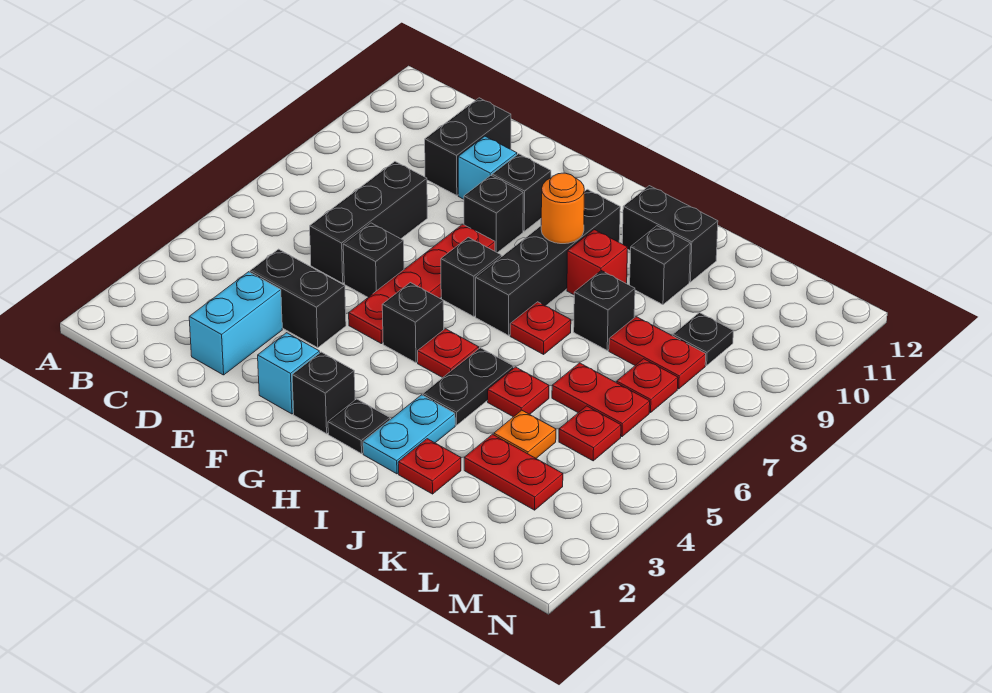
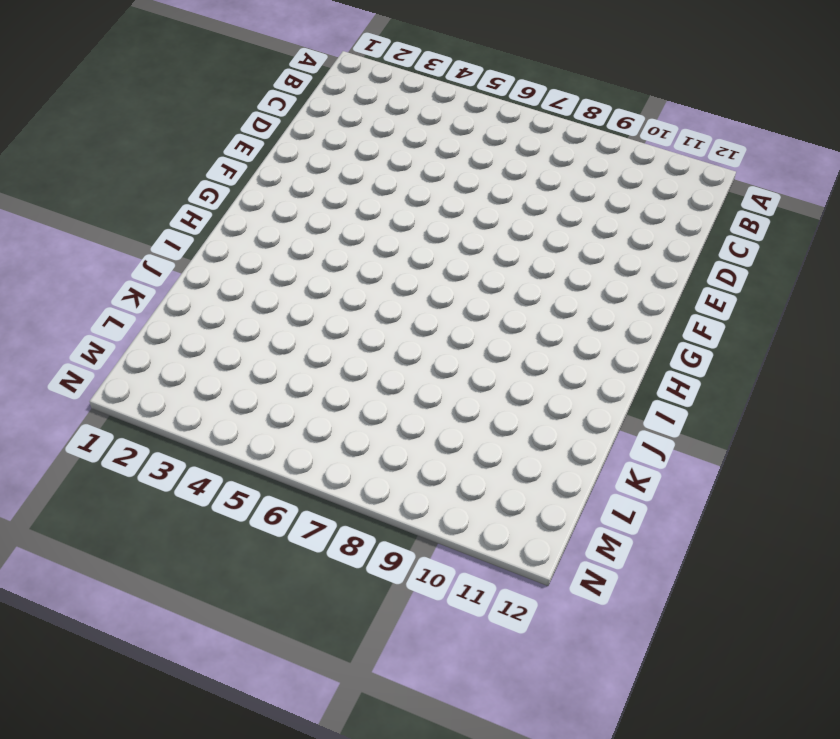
none -> cyan 1x2 brick [189,272,282,375]
none -> black 1x2 brick [250,249,346,348]
none -> black 1x3 brick [310,162,427,283]
none -> black 1x2 brick [425,98,511,196]

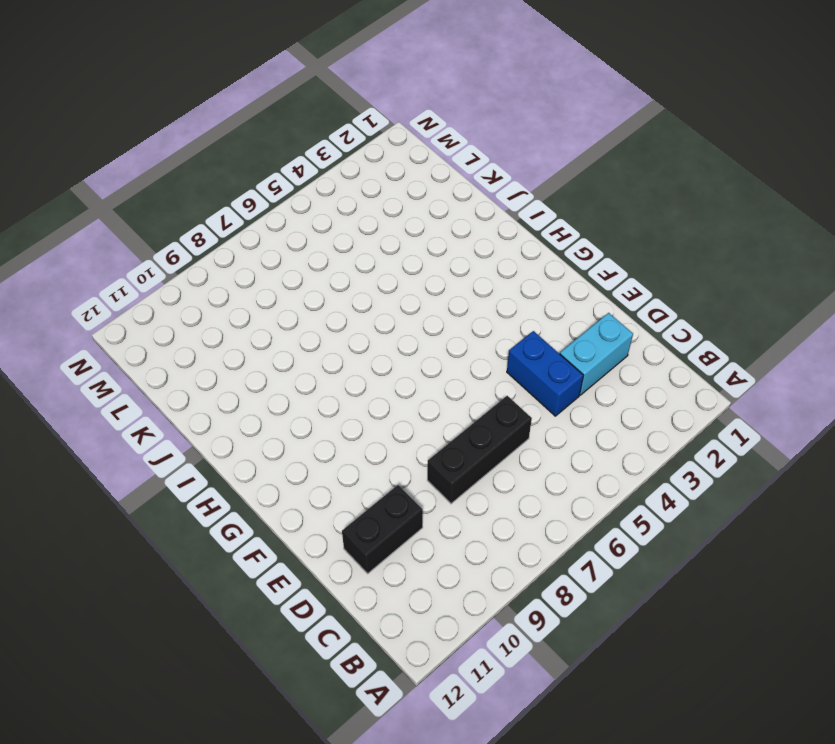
blue 1x2 brick [507,331,583,416] -> black 1x2 brick [250,249,346,348]
none -> black 1x1 brick [343,223,404,297]
none -> cyan 1x1 brick [458,136,517,199]
none -> cyan 1x1 brick [258,333,320,414]
none -> red 1x4 plate [349,224,495,344]

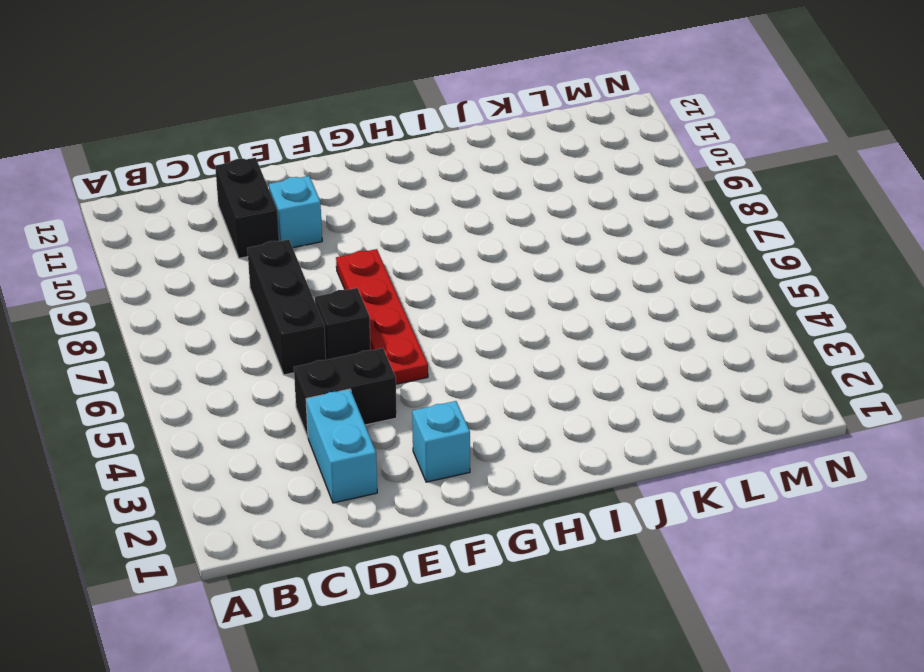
none -> black 1x1 brick [464,175,523,253]
none -> black 1x1 brick [492,154,551,231]
none -> black 1x1 brick [292,352,355,434]
none -> black 1x1 brick [382,283,444,363]

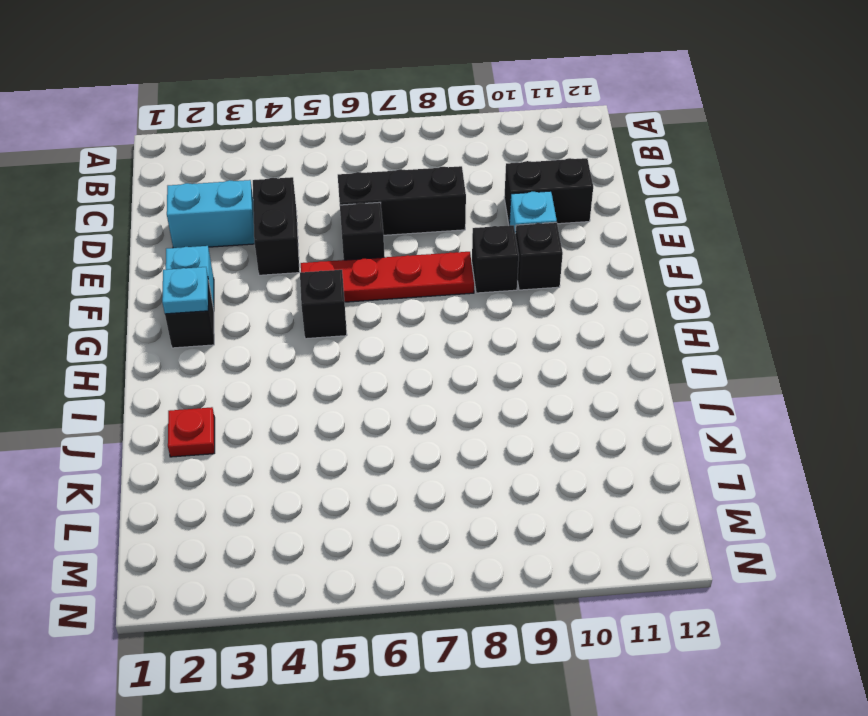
cyan 1x1 plate [162,267,209,314] -> none
none -> black 1x1 brick [441,237,501,317]
none -> black 1x1 plate [328,399,390,454]
none -> red 1x1 plate [418,329,479,378]
none -> black 1x4 brick [476,189,620,335]

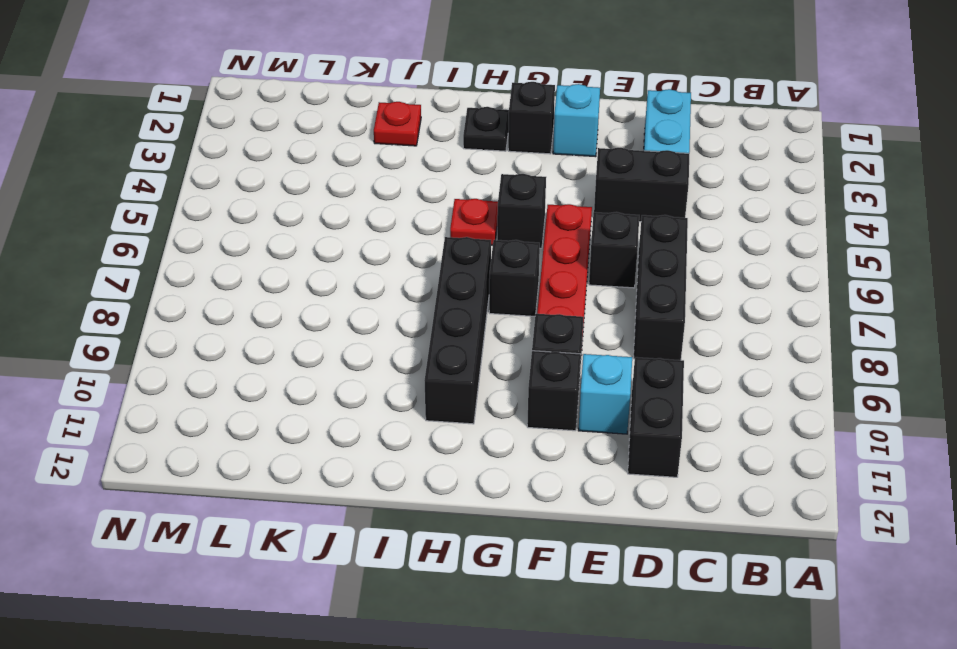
none -> cyan 1x2 plate [363,395,455,474]
none -> black 1x2 plate [423,348,514,425]
none -> red 1x1 plate [510,302,571,354]
none -> red 1x1 brick [567,230,628,295]

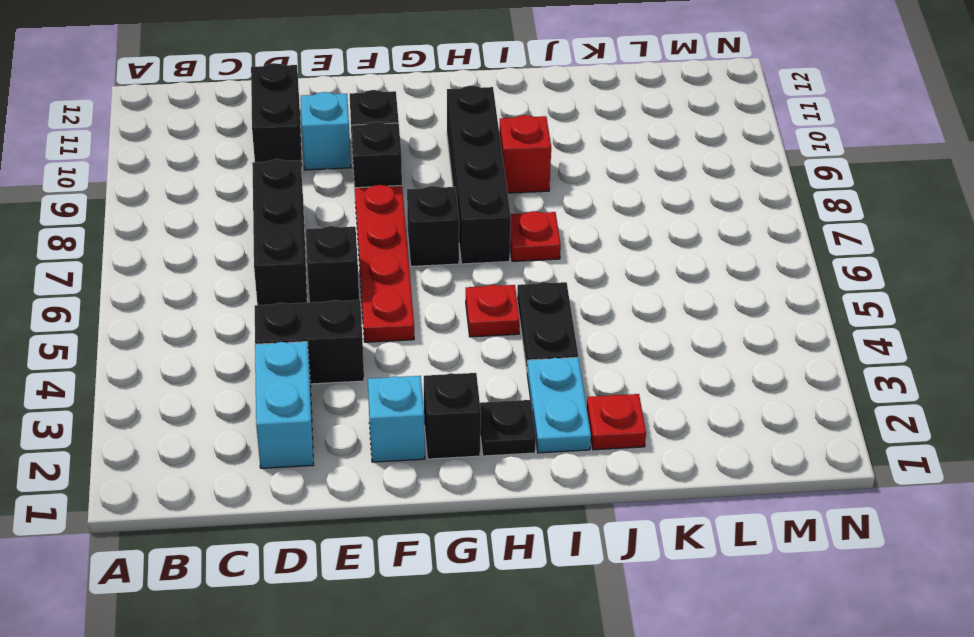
none -> black 1x1 brick [382,283,444,363]
none -> black 1x2 brick [622,186,718,282]
none -> red 1x1 plate [488,367,549,417]
none -> black 1x1 brick [574,271,635,350]

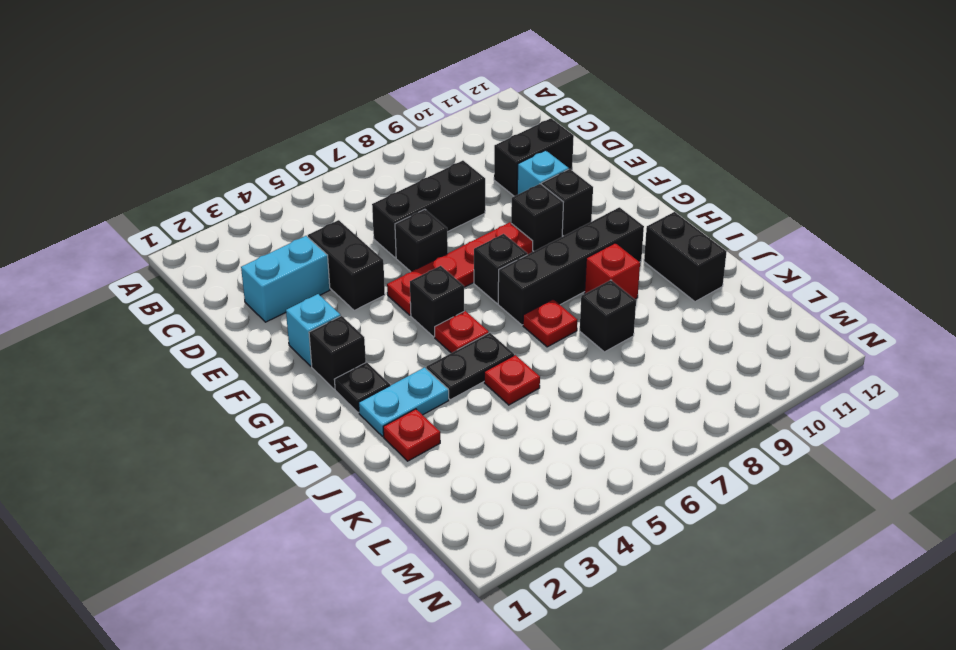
none -> black 1x1 brick [630,226,691,305]
none -> red 1x2 plate [464,434,563,510]
none -> orange 1x1 plate [494,410,556,458]
none -> red 1x2 plate [552,363,650,437]

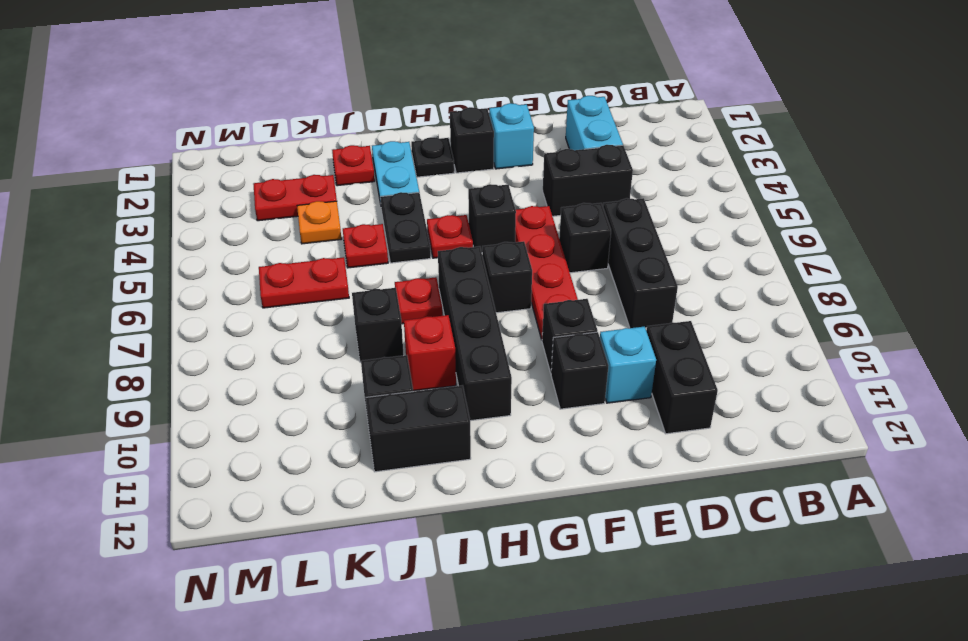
none -> red 1x2 plate [609,317,706,389]
none -> red 1x1 plate [559,406,621,461]
none -> red 1x1 plate [617,359,678,413]
none -> black 1x1 plate [673,313,733,365]

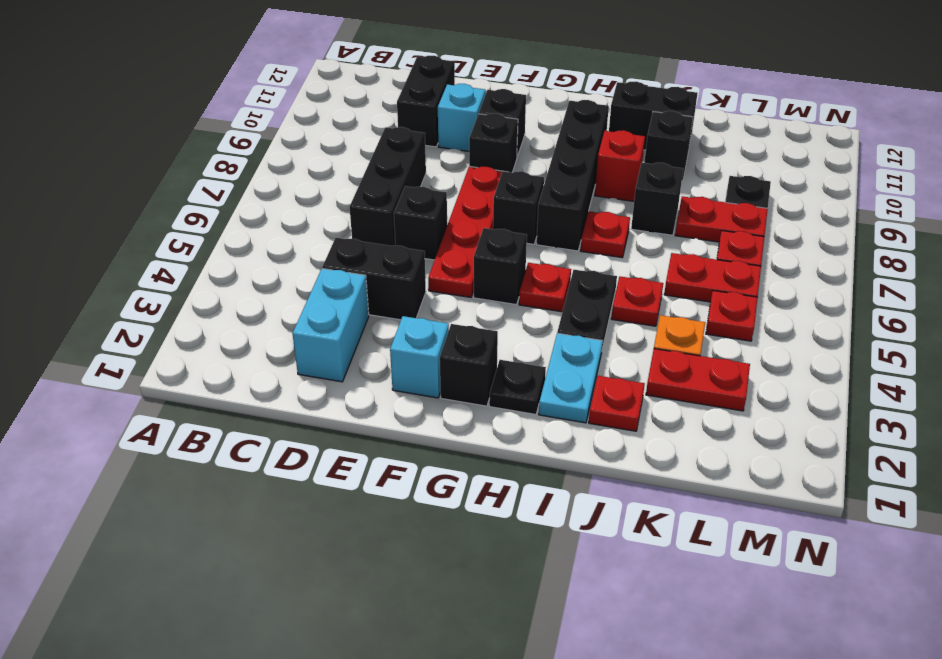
none -> orange 1x1 round brick [541,173,584,244]

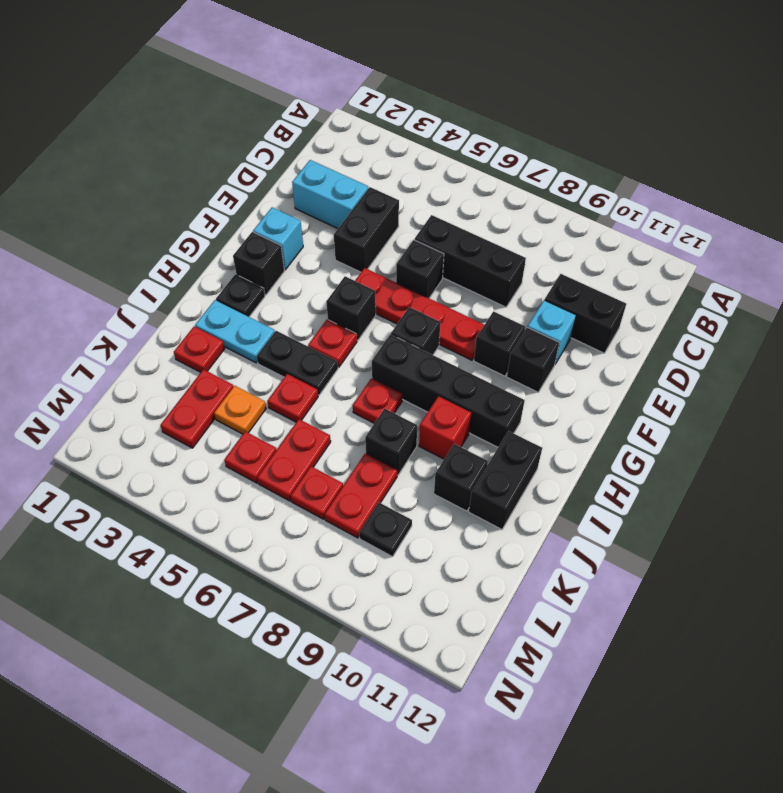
none -> orange 1x1 round brick [541,173,584,244]

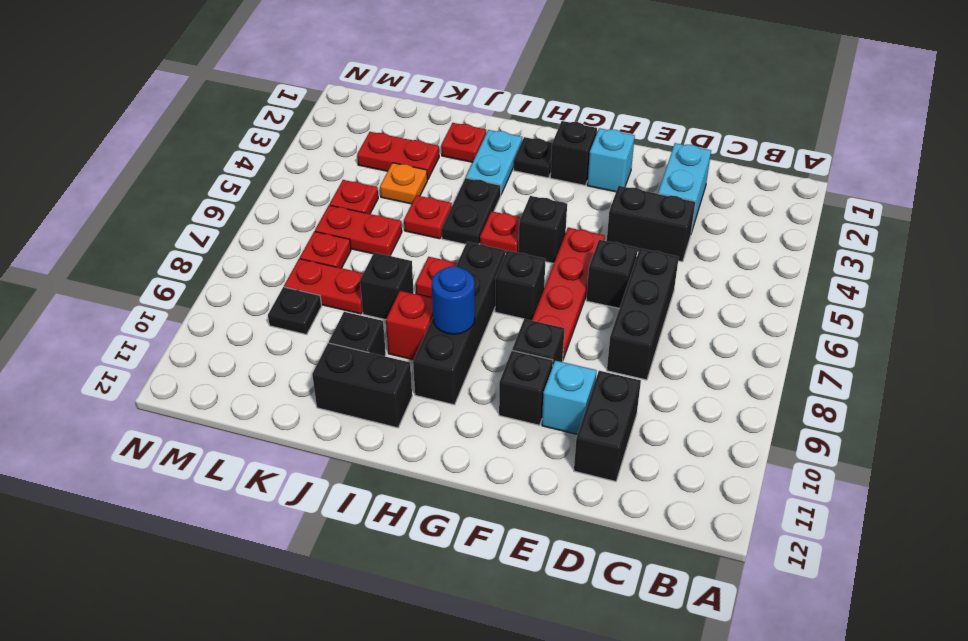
blue 1x1 round brick [432,266,475,334] -> orange 1x1 round brick [541,173,584,244]

